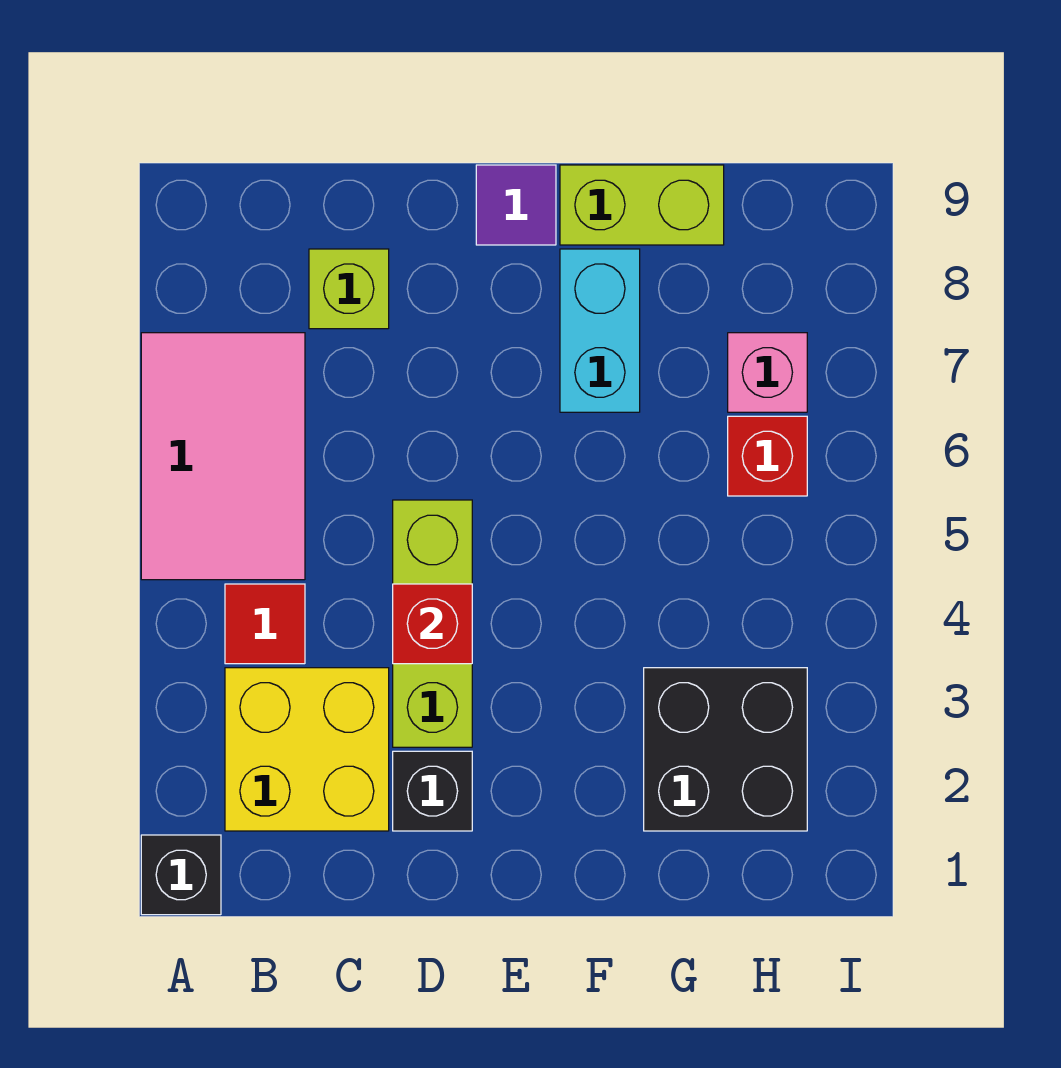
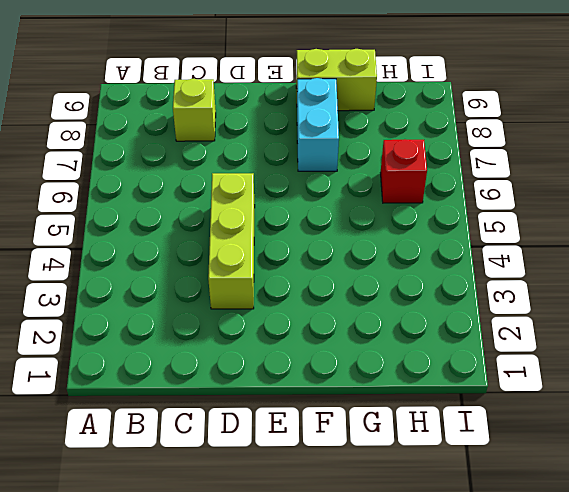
none -> black 1x1 brick [141,835,221,915]
none -> pink 2x3 tile [141,333,305,580]
none -> yellow 2x2 brick [225,668,389,831]

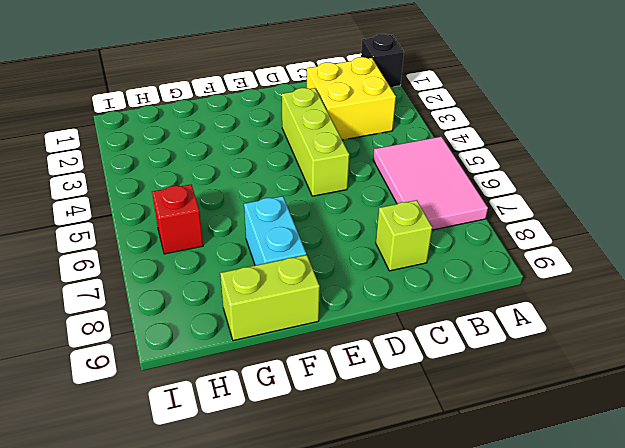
none -> red 1x1 tile [225,584,305,664]
none -> black 1x1 brick [393,751,472,831]
none -> purple 1x1 tile [476,165,556,245]

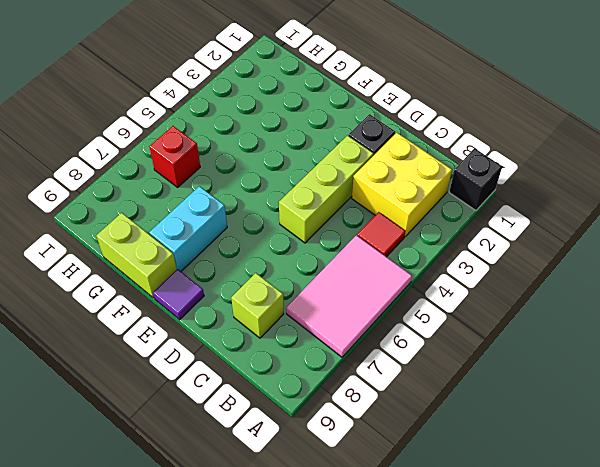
none -> black 2x2 brick [644,668,807,831]
none -> pink 1x1 brick [728,333,807,412]
none -> red 1x1 brick [393,584,472,664]

